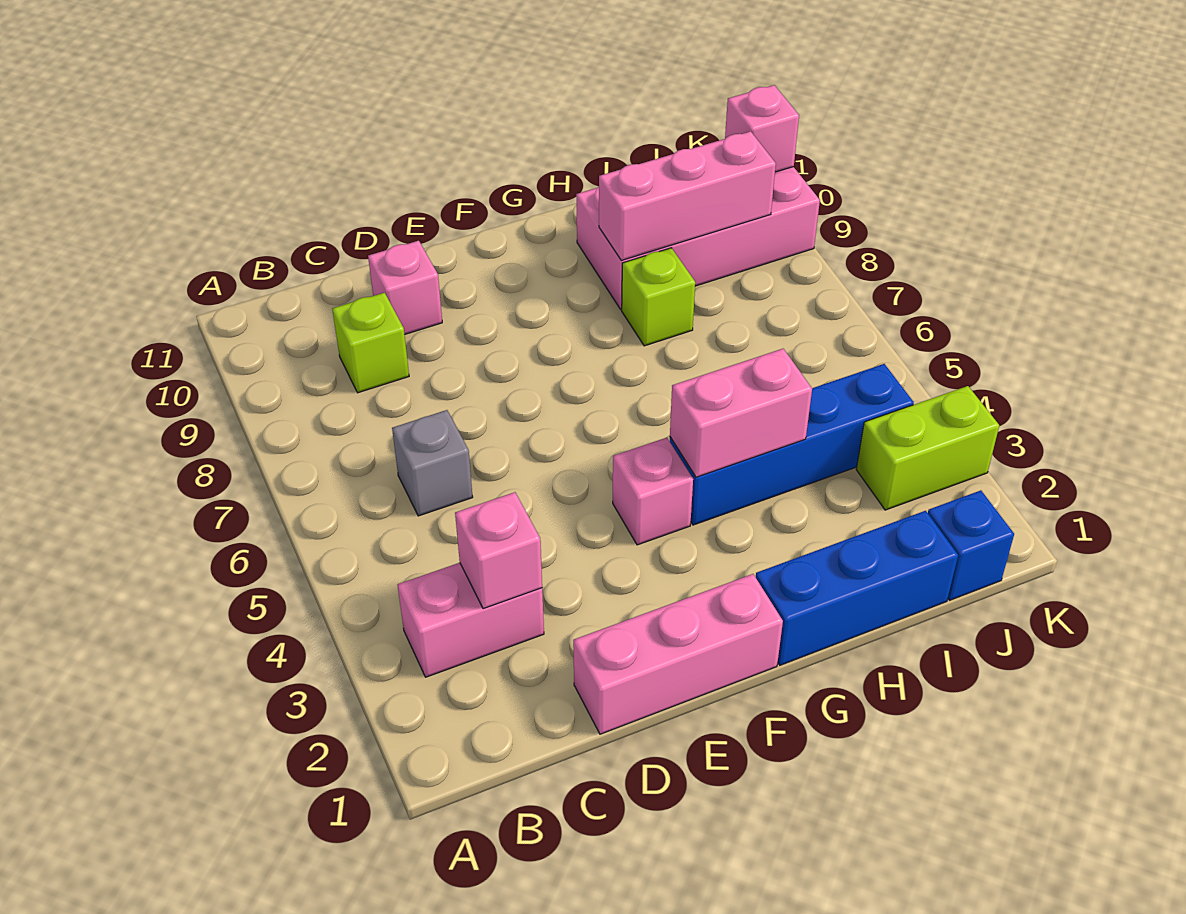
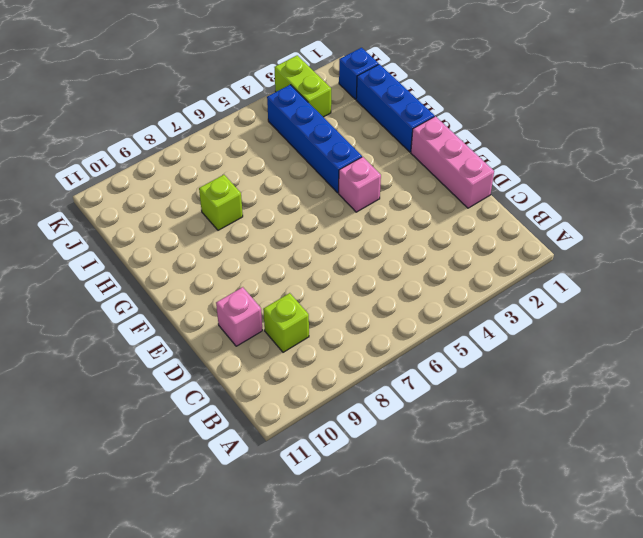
none -> pink 1x2 brick [398,563,544,677]
none -> grey 1x1 brick [392,410,473,516]
none -> pink 2x4 brick [576,167,820,309]

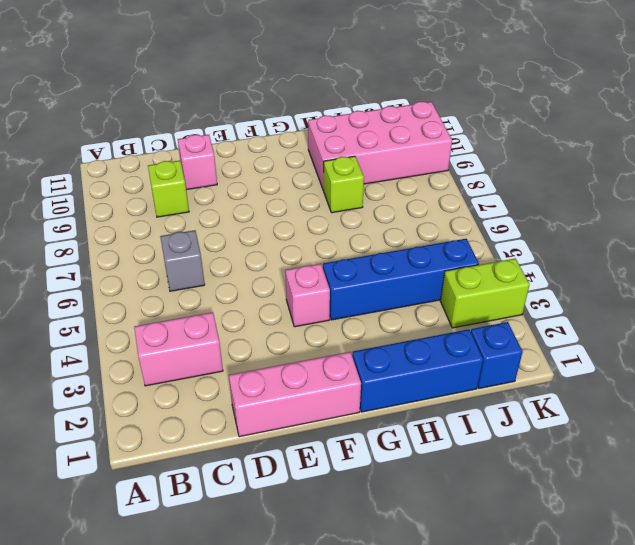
none -> pink 1x1 brick [455,492,542,609]
none -> pink 1x2 brick [670,349,812,477]
none -> pink 1x3 brick [599,131,776,260]

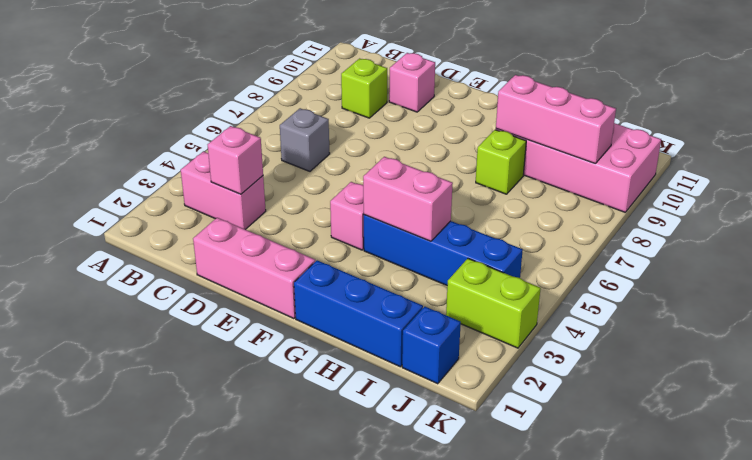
none -> pink 1x1 brick [725,85,799,172]

